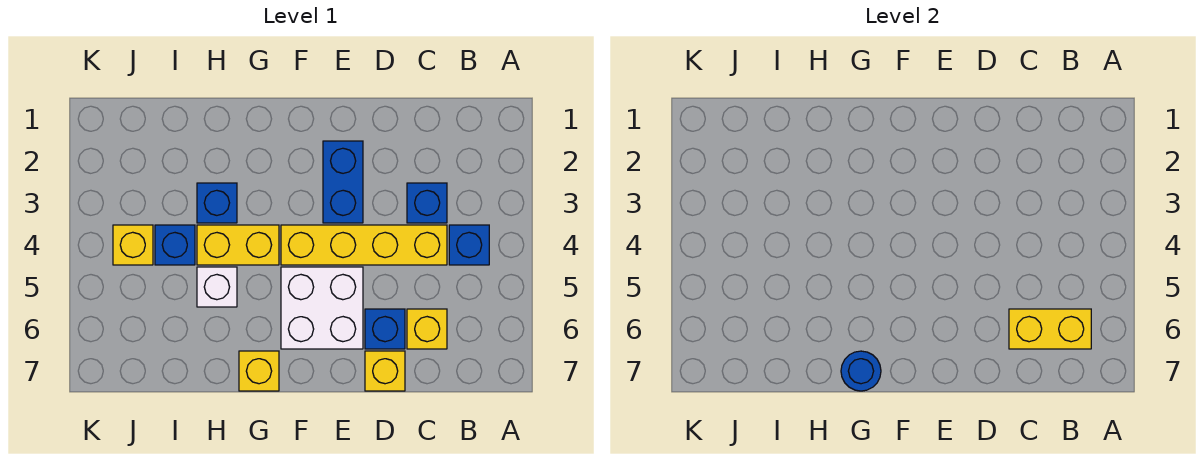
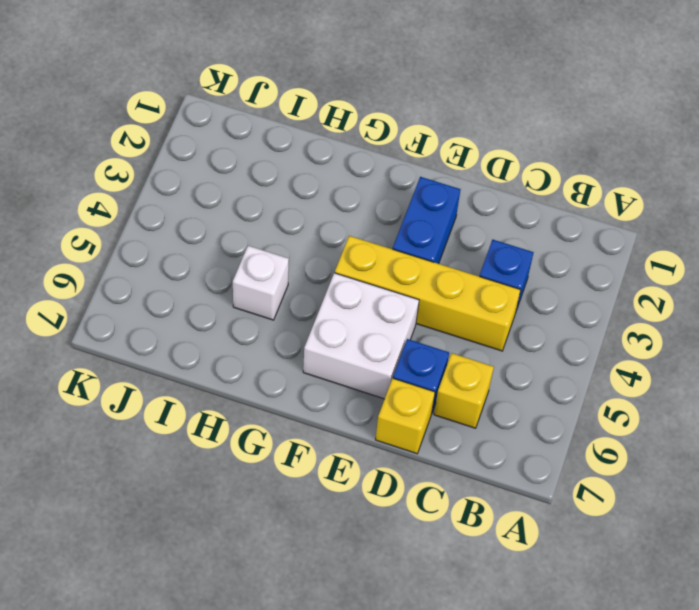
none -> blue 1x1 brick [449,225,489,265]
none -> yellow 1x2 brick [197,225,279,265]
none -> yellow 1x1 brick [239,351,279,391]

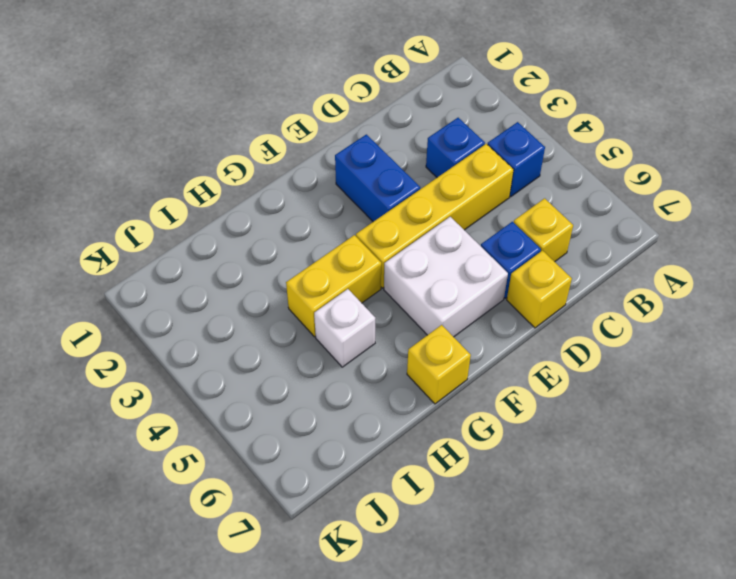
none -> blue 1x1 brick [197,183,237,223]
none -> blue 1x1 brick [155,225,195,265]
none -> yellow 1x1 brick [113,225,153,265]

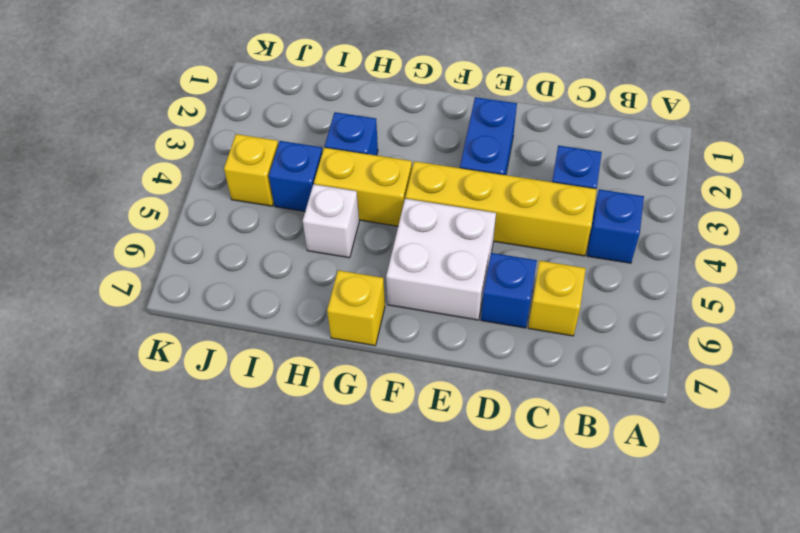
none -> yellow 1x1 brick [365,351,405,391]
none -> yellow 1x2 brick [1009,309,1091,349]
none -> blue 1x1 round brick [841,351,881,391]

